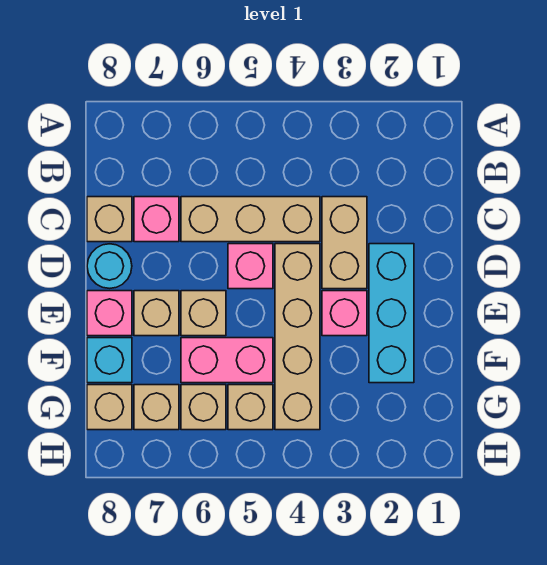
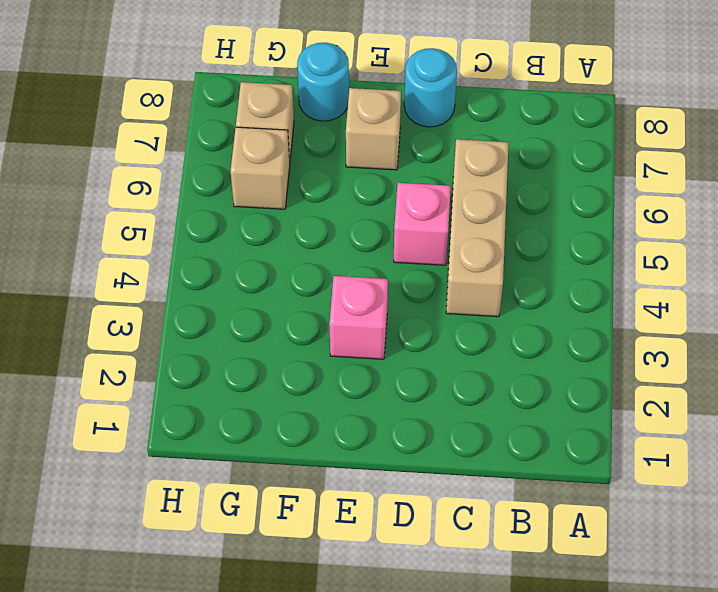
cyan 1x1 round brick [297,42,349,121] -> cyan 1x1 brick [87,338,132,383]
none -> tan 1x2 brick [322,197,367,289]
none -> pink 1x1 brick [134,197,179,242]
none -> tan 1x1 brick [87,197,132,242]

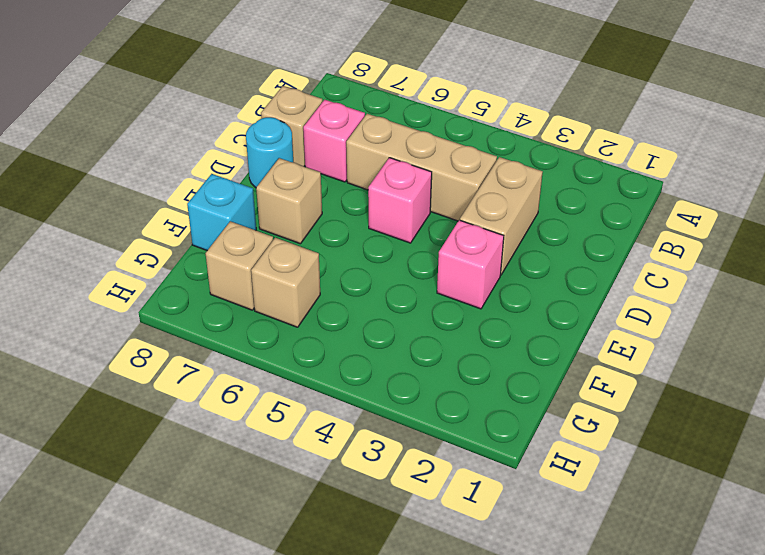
none -> cyan 1x3 brick [369,244,414,383]
none -> tan 1x4 brick [275,244,320,430]
none -> tan 1x1 brick [181,291,226,336]

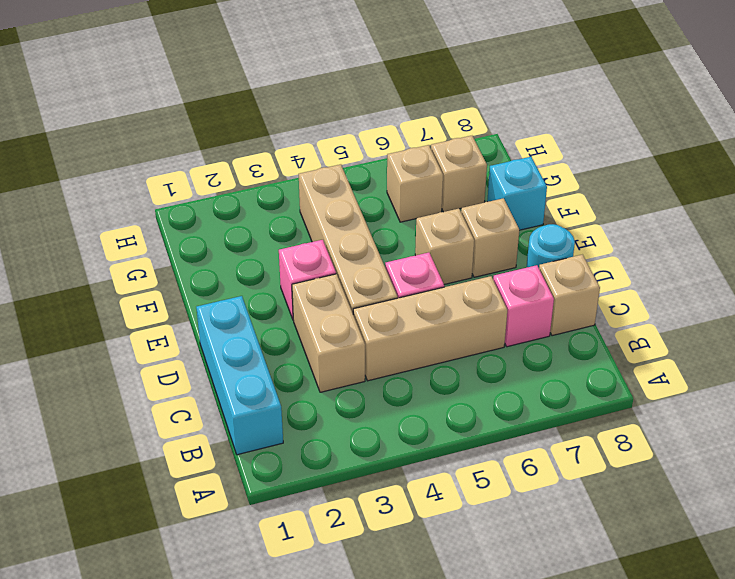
cyan 1x3 brick [196,296,283,455] -> cyan 1x3 brick moved to [369,244,414,383]
none -> pink 1x1 brick [87,291,132,336]
none -> pink 1x2 brick [181,338,273,383]
none -> tan 1x1 brick [228,385,273,430]

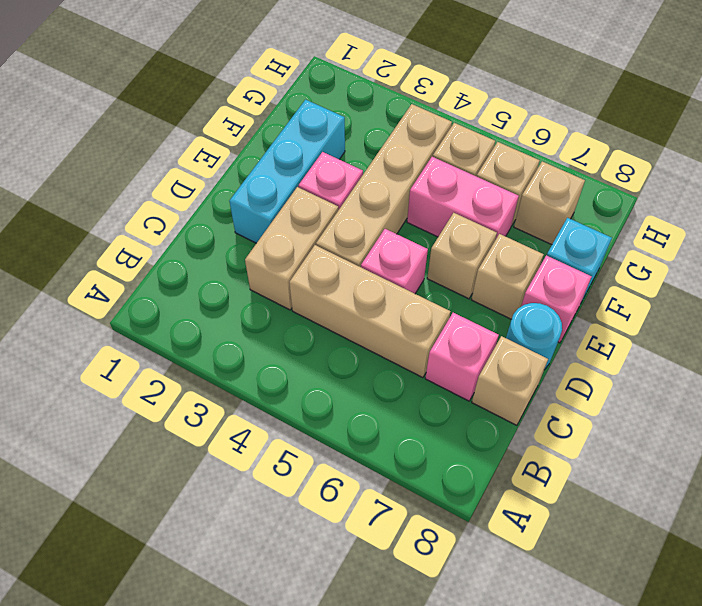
none -> tan 1x1 brick [87,385,132,430]

